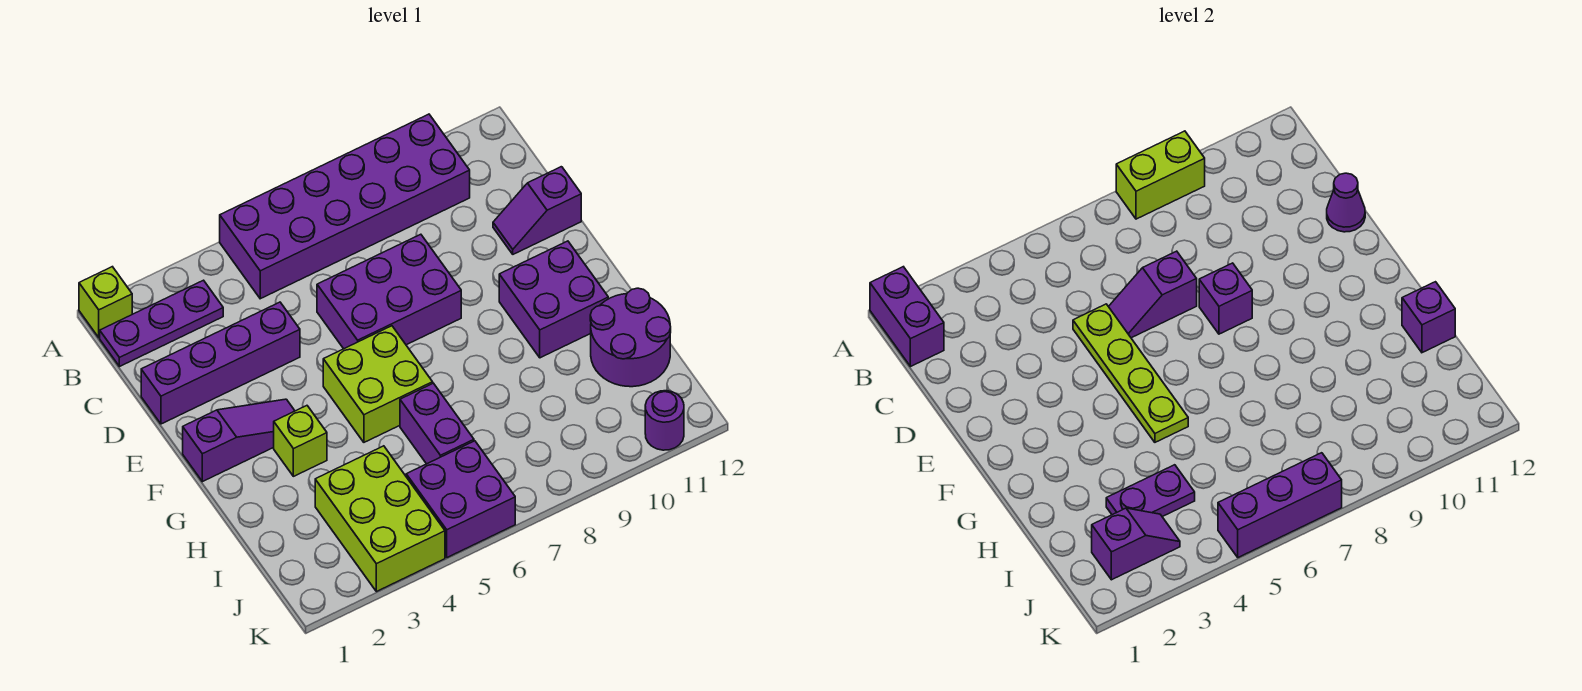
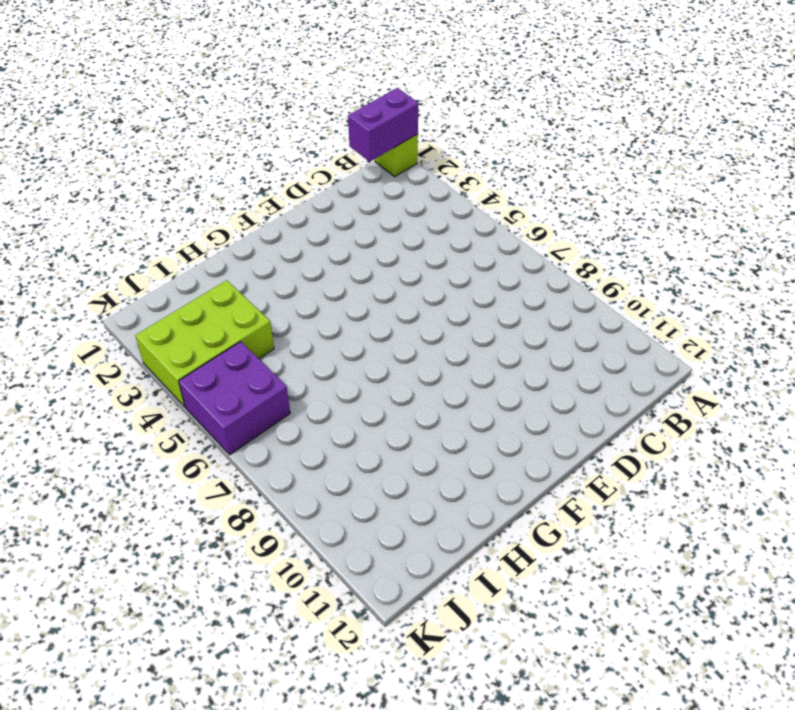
none -> purple 2x6 brick [220,114,470,299]
none -> purple 1x3 plate [100,280,223,367]
none -> purple 1x4 brick [141,302,300,424]

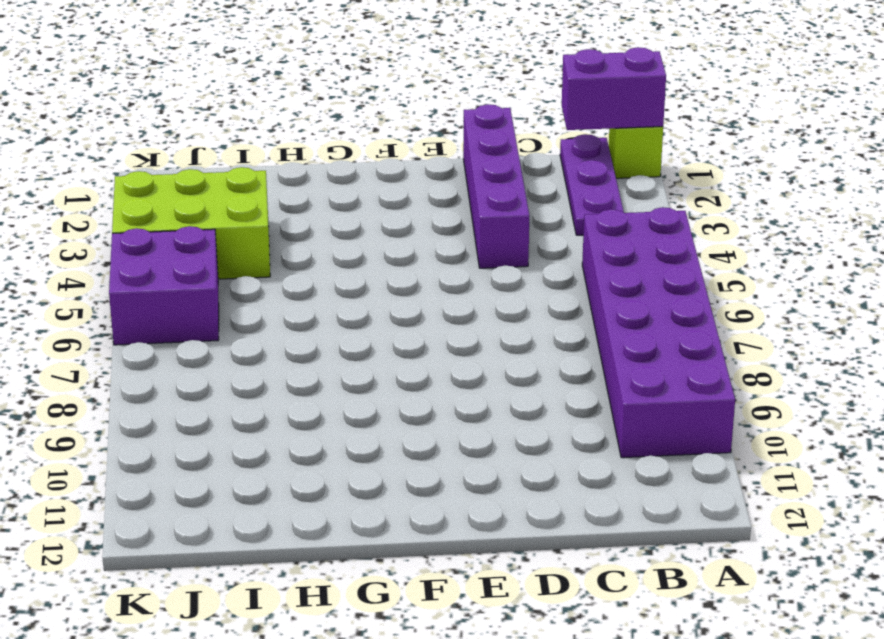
none -> purple 2x3 brick [317,234,461,349]
none -> purple 1x2 slope [493,167,581,254]
none -> purple 1x3 slope [183,399,295,482]

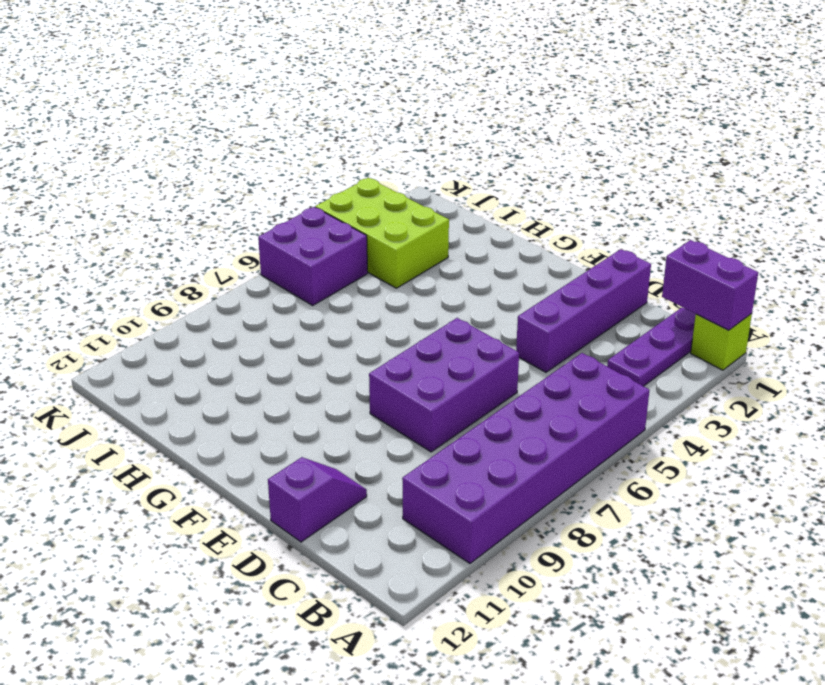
none -> purple 1x3 slope [183,399,295,482]
none -> lime 2x2 brick [323,326,433,442]
none -> purple 2x2 brick [499,241,608,358]

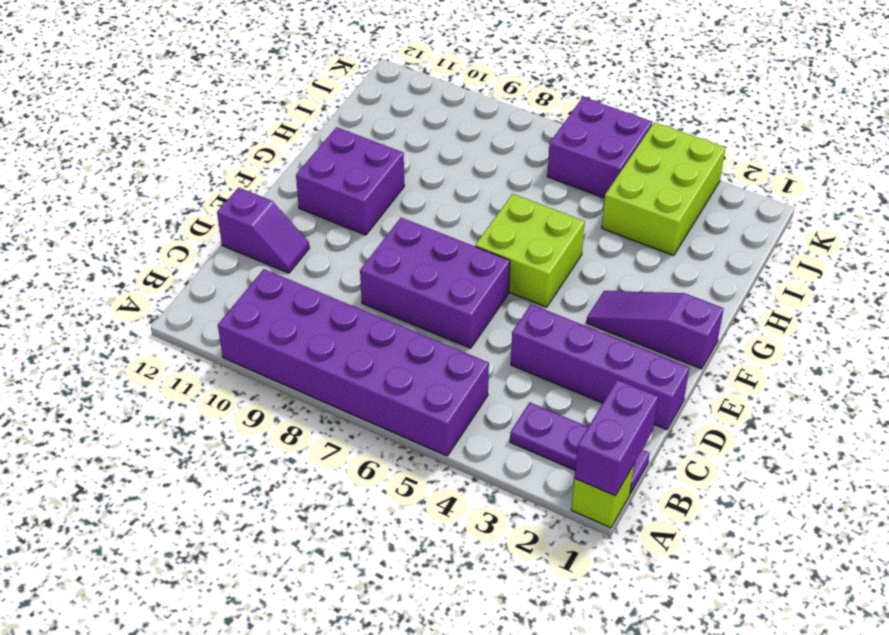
none -> lime 1x1 brick [274,406,327,476]
none -> purple 1x2 brick [400,383,474,464]
none -> purple 2x2 round brick [590,288,671,387]

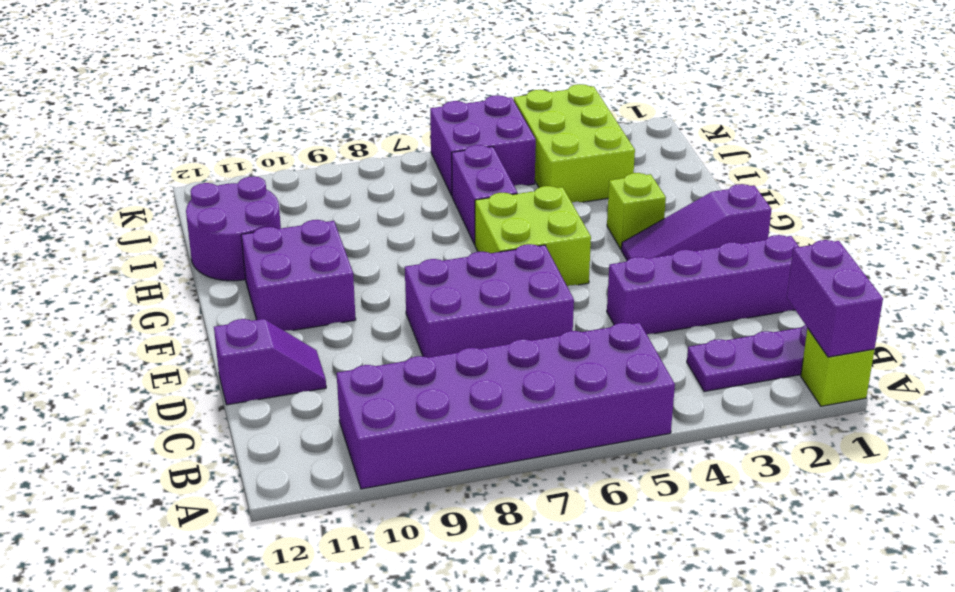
none -> purple 1x1 round brick [645,391,684,450]
none -> lime 1x2 brick [1116,131,1205,219]
none -> lime 1x4 plate [1073,304,1188,442]

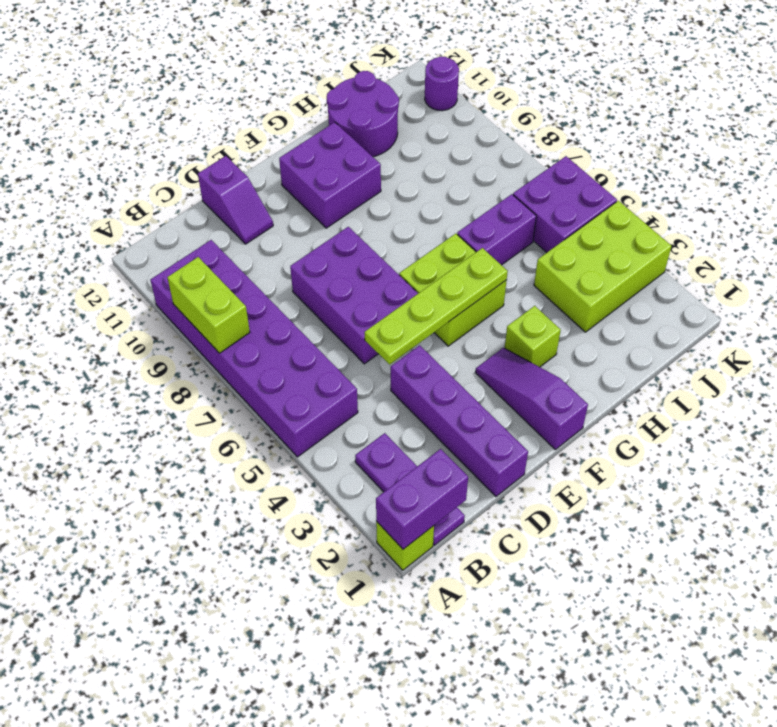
none -> purple 1x2 slope [1109,251,1197,338]
none -> purple 1x1 cone [1327,173,1365,232]
none -> purple 1x1 brick [1199,263,1252,334]

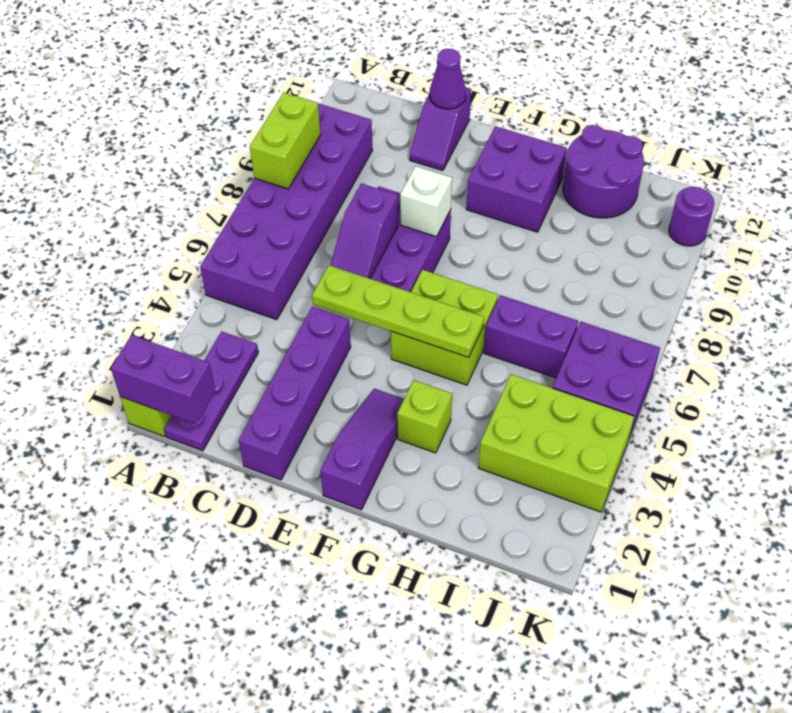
white 1x1 brick [400,166,452,237] -> purple 1x1 brick [1199,263,1252,334]
none -> purple 1x1 brick [1402,282,1455,353]
none -> purple 1x2 plate [1106,465,1195,517]
none -> purple 1x2 slope [1092,508,1180,580]

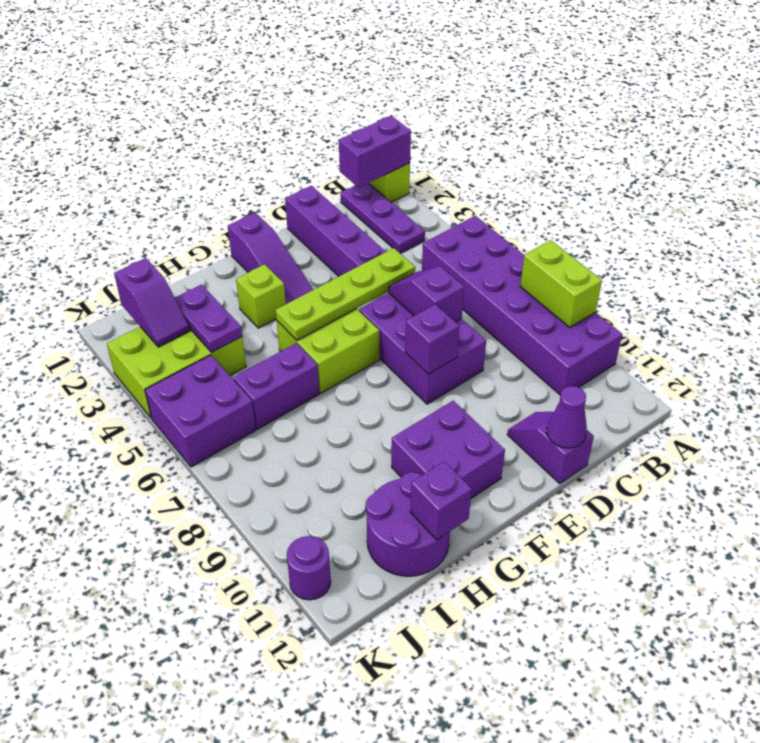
none -> purple 1x3 brick [1218,453,1342,557]

